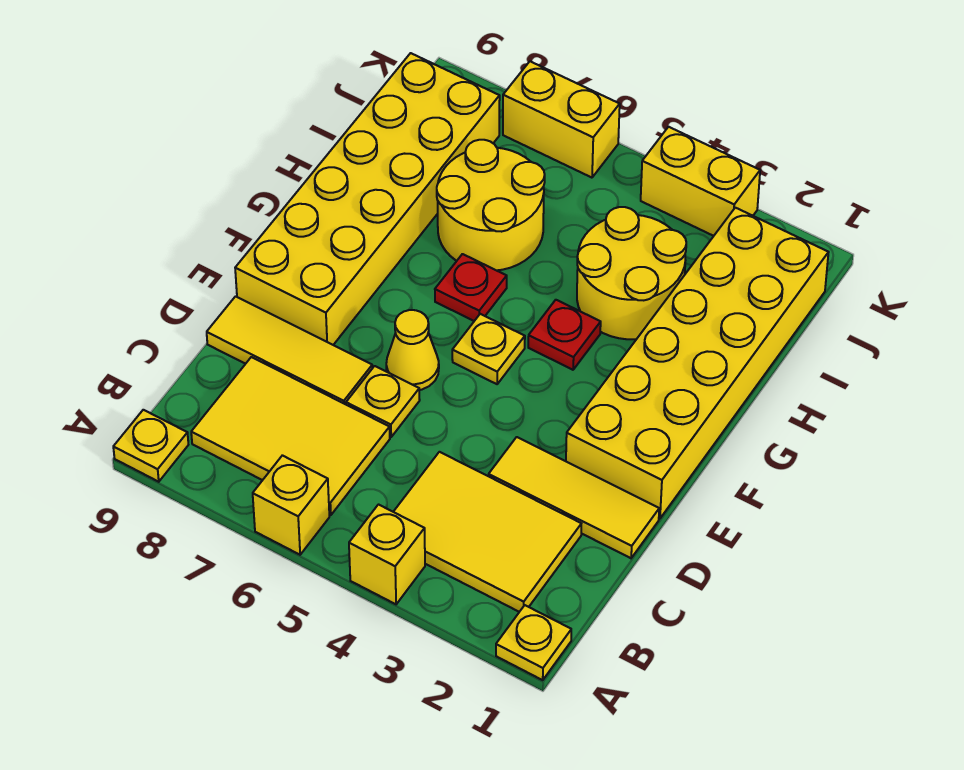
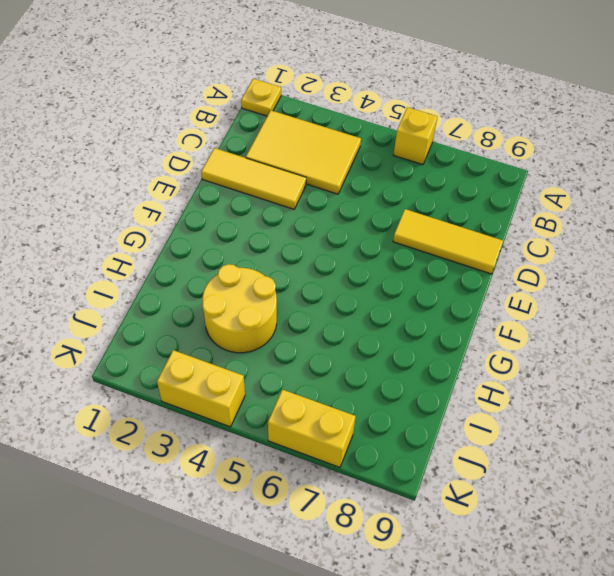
none -> yellow 1x1 brick [349,505,425,604]
none -> yellow 1x1 plate [113,410,188,482]
none -> yellow 2x3 tile [191,357,390,515]

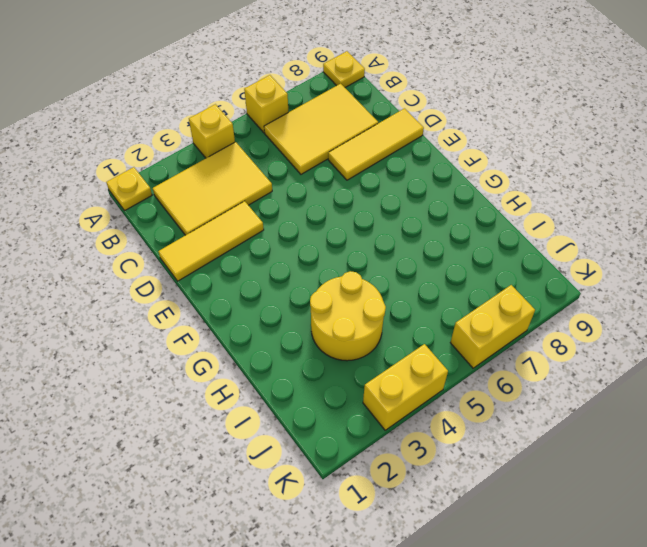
none -> yellow 1x1 plate [346,366,420,437]
none -> yellow 2x6 brick [566,208,829,519]
none -> yellow 1x1 cone [386,310,439,390]

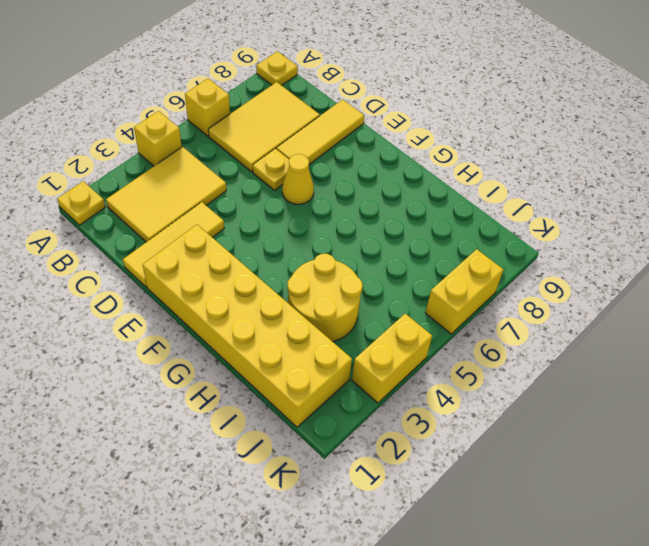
none -> yellow 2x6 brick [235,53,500,345]
none -> yellow 1x1 plate [452,314,525,384]
none -> red 1x1 plate [528,300,601,370]

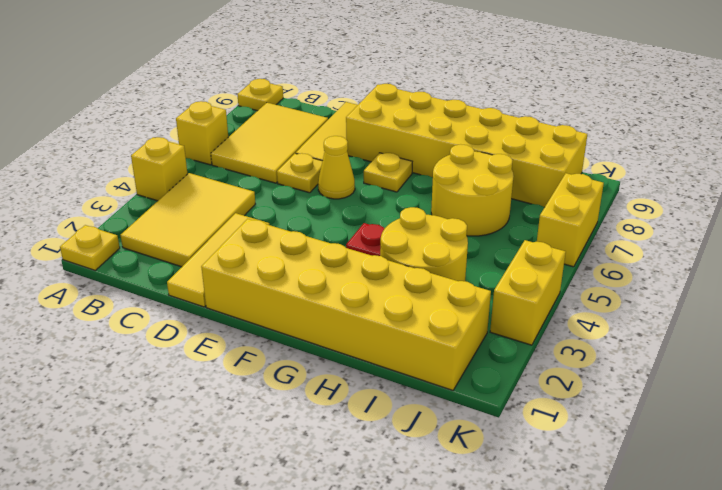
yellow 1x1 plate [364,153,412,192] -> yellow 1x1 plate moved to [452,314,525,384]
none -> red 1x1 plate [435,254,507,321]

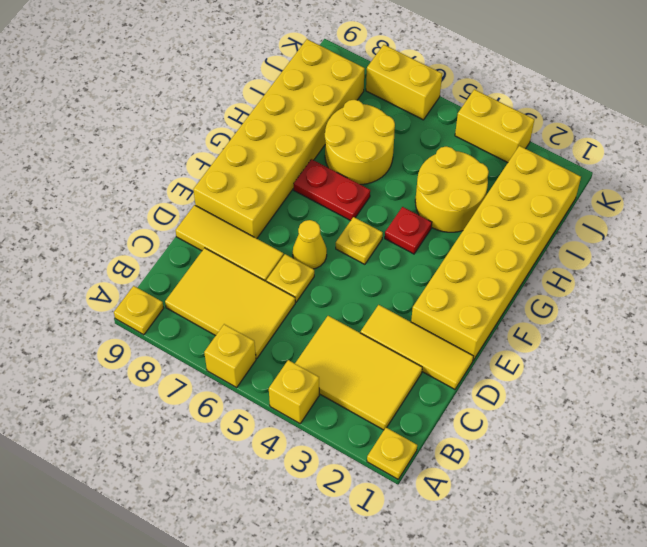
red 1x2 plate [294,159,370,221] -> red 1x1 plate [435,254,507,321]

